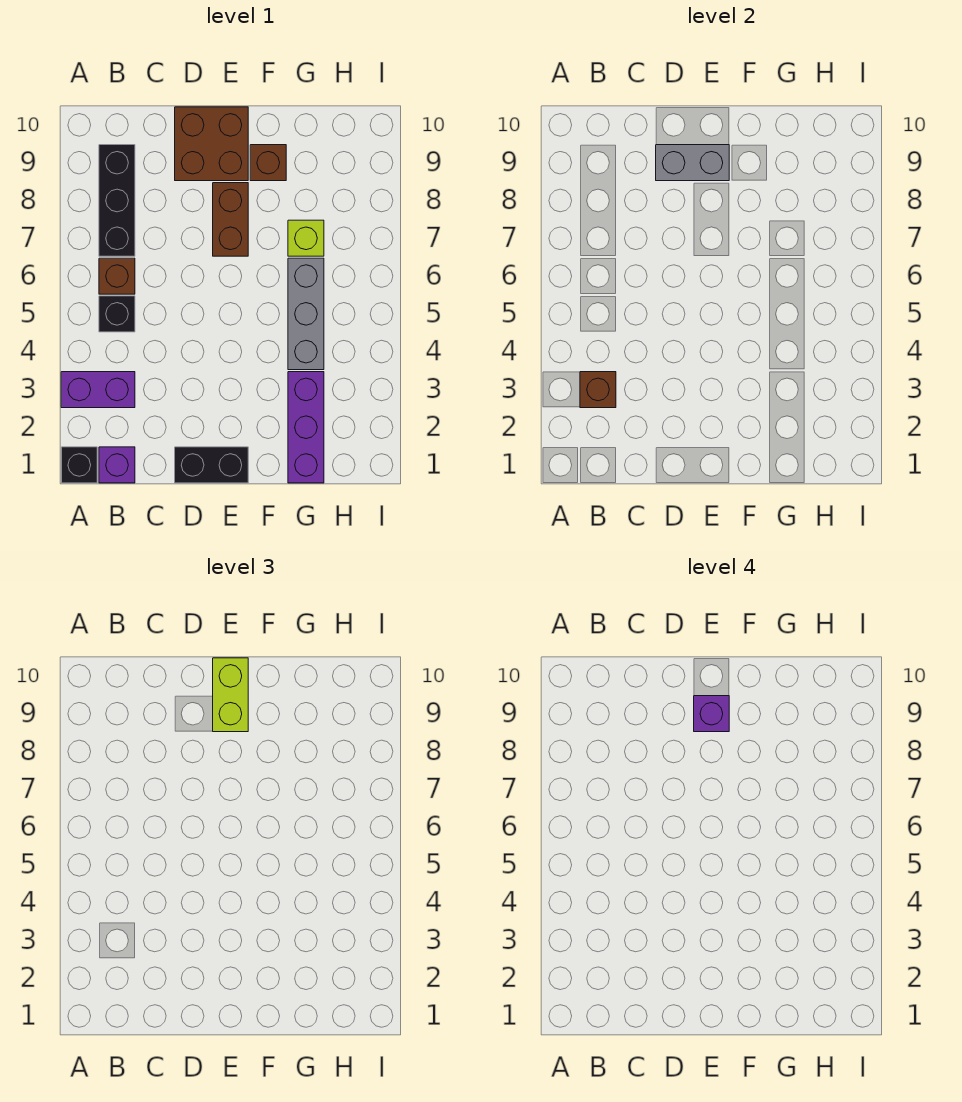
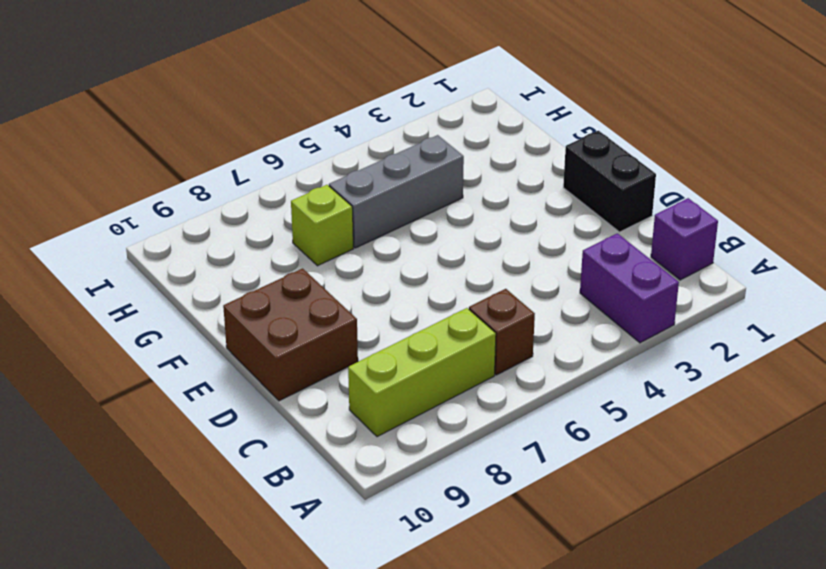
lime 1x3 brick [348,308,496,437] -> black 1x3 brick [99,145,135,256]
none -> black 1x1 brick [61,447,97,483]
none -> black 1x1 brick [99,296,135,332]
none -> brown 1x2 brick [213,183,248,256]

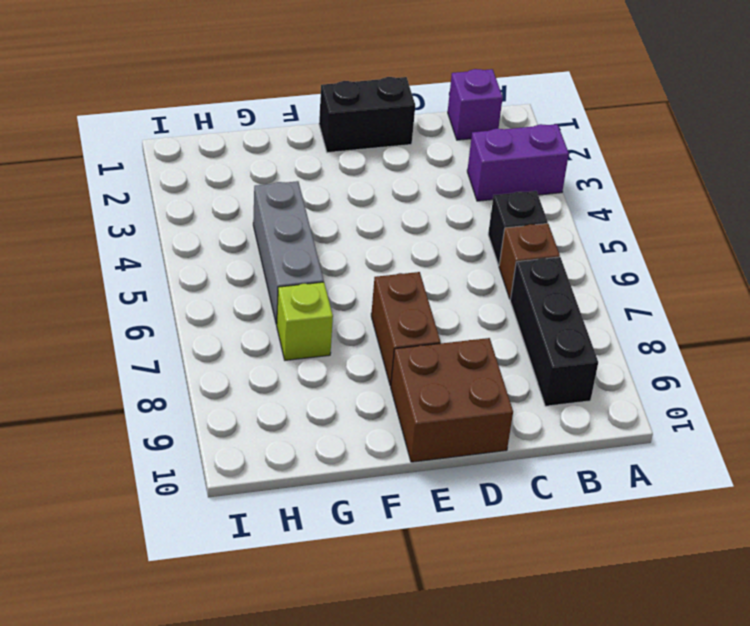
none -> black 1x1 brick [61,447,97,483]
none -> brown 1x1 brick [250,145,286,181]
none -> purple 1x3 brick [288,372,324,483]

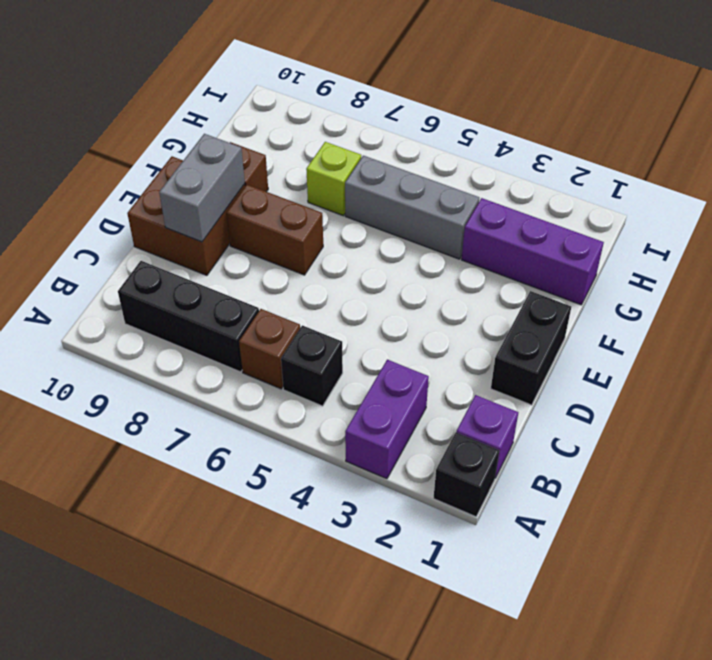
none -> brown 1x1 brick [580,372,616,408]
none -> lime 1x2 brick [213,658,248,732]
none -> purple 1x1 brick [694,696,729,732]

